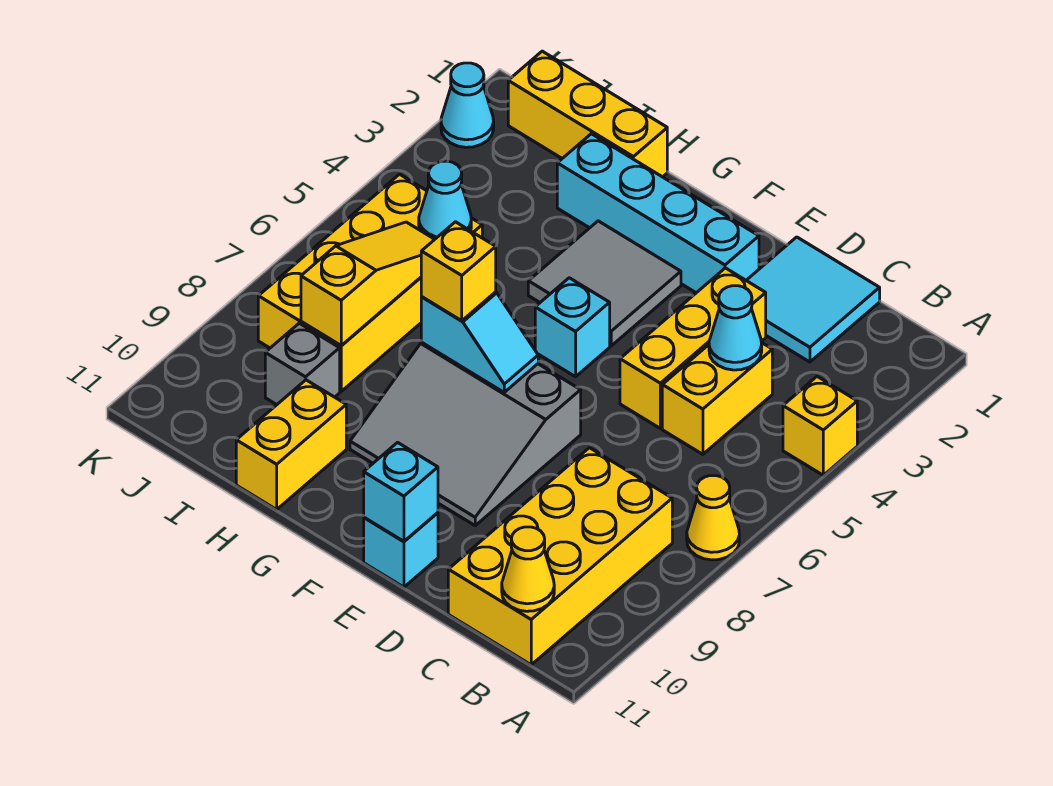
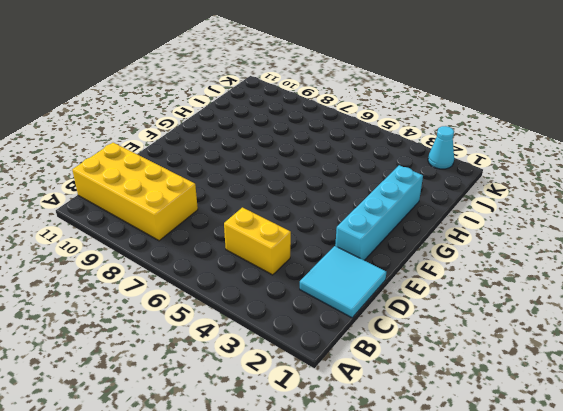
none -> yellow 1x1 brick [783,377,857,475]
none -> yellow 1x1 cone [687,476,739,560]
none -> yellow 1x3 brick [620,268,766,428]

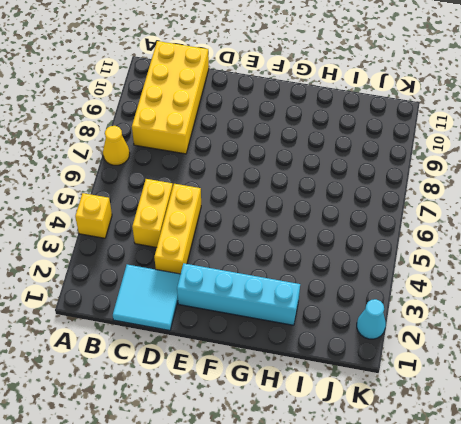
none -> grey 3x3 slope [350,342,581,525]
none -> cyan 1x1 brick [364,513,438,587]
none -> grey 2x2 tile [528,221,681,346]

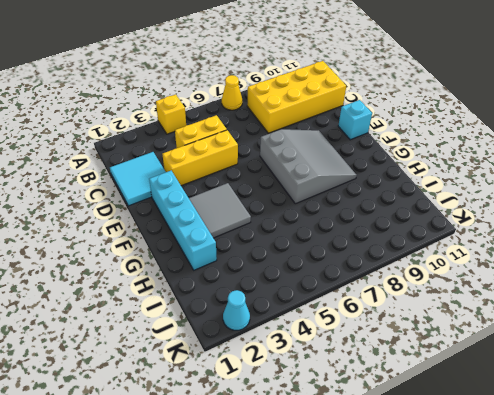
none -> cyan 1x1 brick [535,278,610,377]
none -> yellow 1x3 brick [508,51,667,177]
none -> yellow 1x2 brick [236,380,346,509]

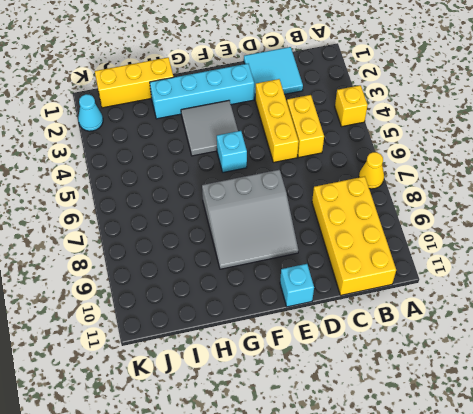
none -> yellow 1x2 brick [236,380,346,509]
none -> yellow 2x4 brick [258,174,482,391]
none -> grey 1x1 brick [265,323,340,405]

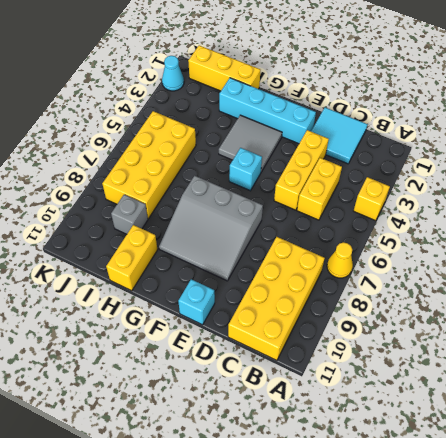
none -> yellow 1x1 cone [502,527,554,611]
none -> cyan 1x1 cone [709,286,762,370]
none -> cyan 1x1 brick [364,443,438,541]

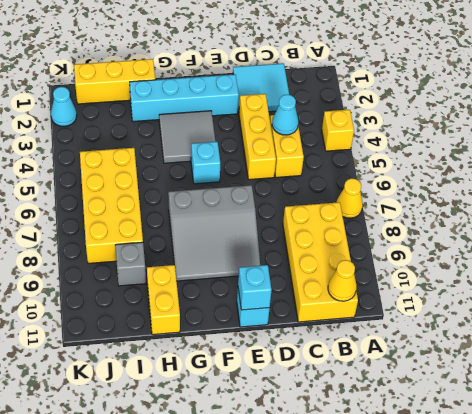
none -> cyan 1x2 slope [421,292,538,392]
none -> cyan 1x1 cone [419,161,471,239]
none -> yellow 1x3 slope [301,222,435,346]

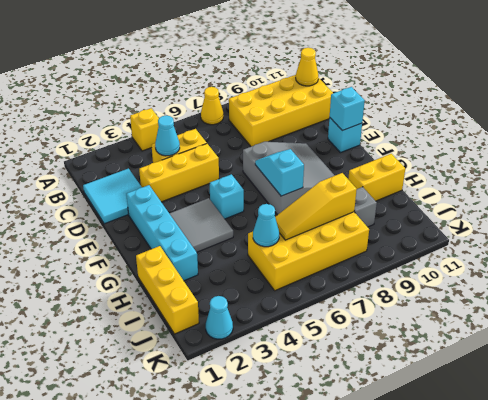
none -> yellow 1x1 brick [421,222,496,321]

